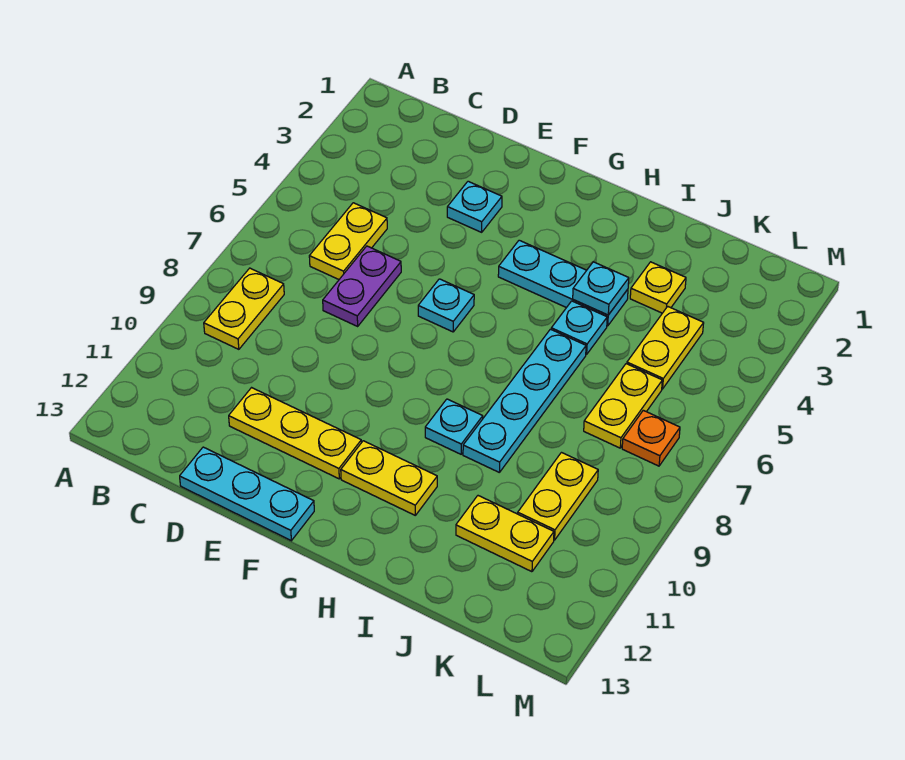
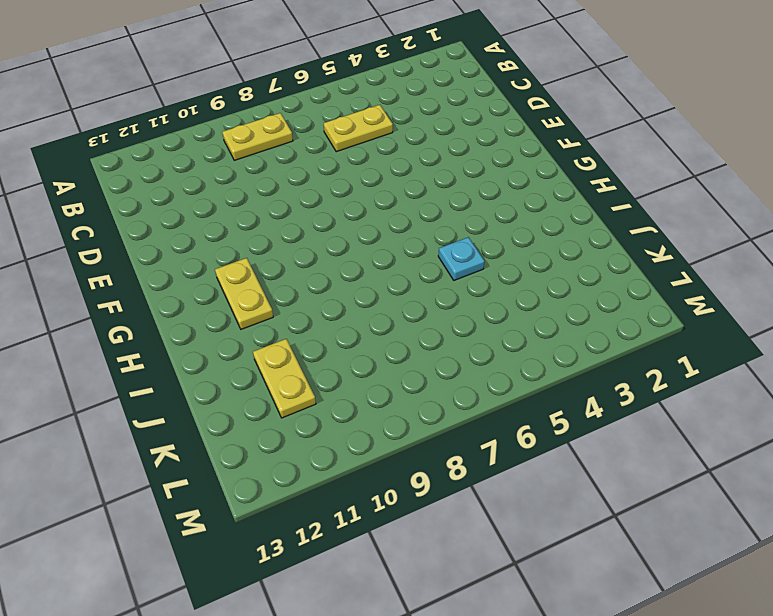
none -> purple 1x2 plate [323,246,401,326]
none -> yellow 1x3 plate [229,388,361,479]
none -> cyan 1x3 plate [180,447,314,541]

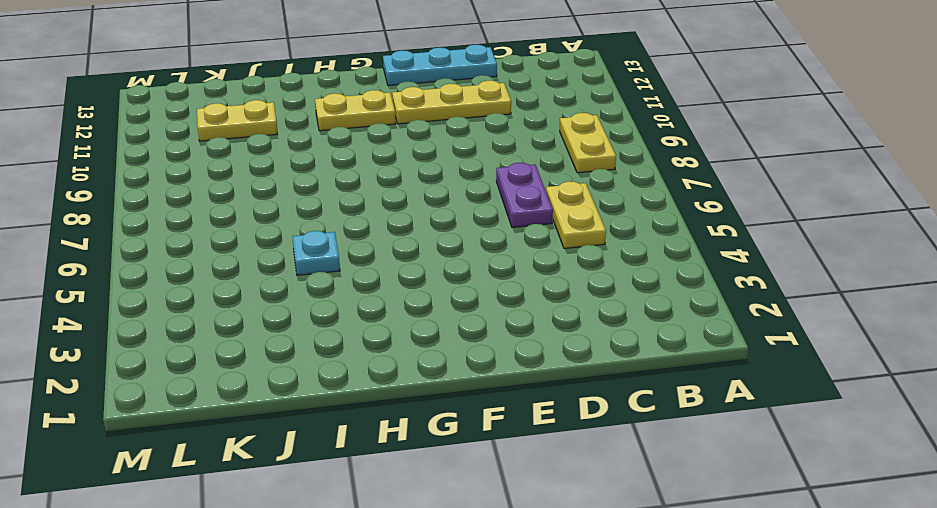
none -> cyan 1x1 plate [447,181,502,232]
none -> cyan 1x1 plate [418,279,474,332]
none -> cyan 1x3 plate [498,240,628,326]

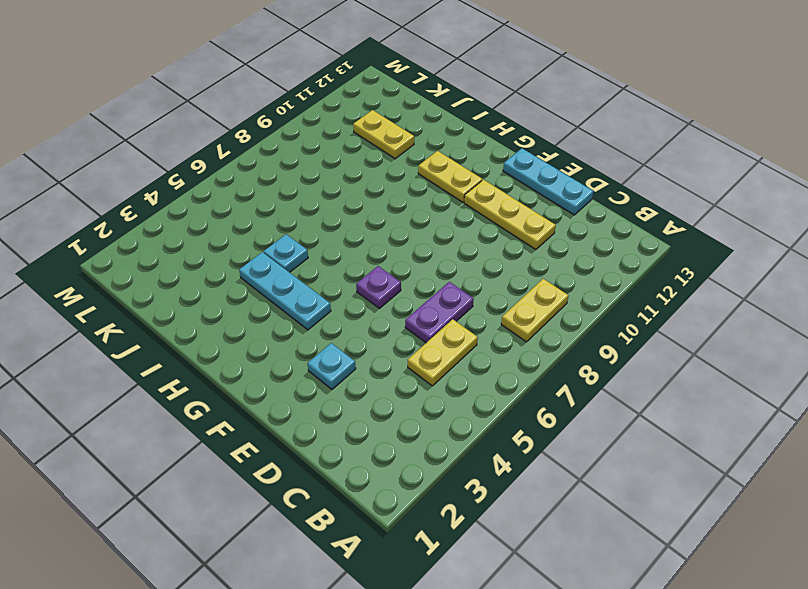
purple 1x1 plate [356,266,401,308] -> cyan 1x1 plate [418,279,474,332]
none -> cyan 1x1 plate [425,399,483,454]
none -> cyan 1x4 plate [463,329,586,473]
none -> yellow 1x1 plate [630,262,686,313]

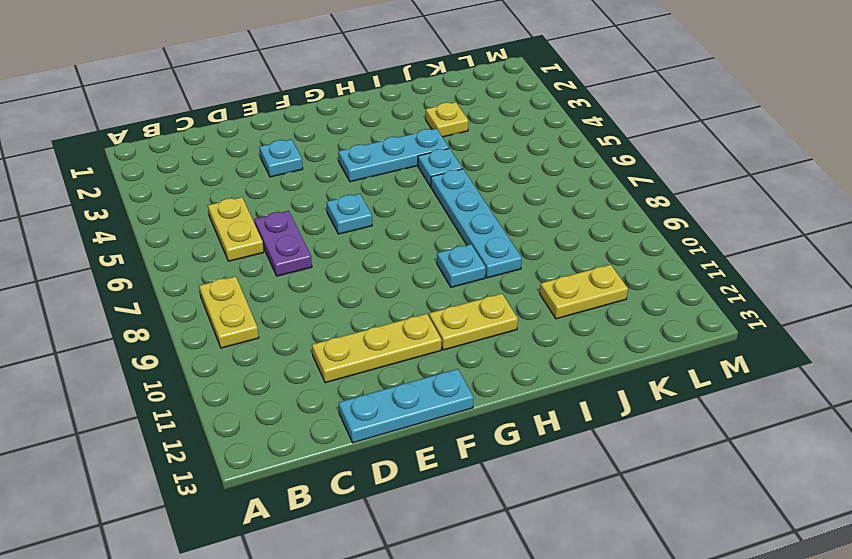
none -> yellow 1x2 plate [627,306,704,389]
none -> yellow 1x2 plate [584,364,662,448]
none -> yellow 1x2 plate [518,453,598,540]

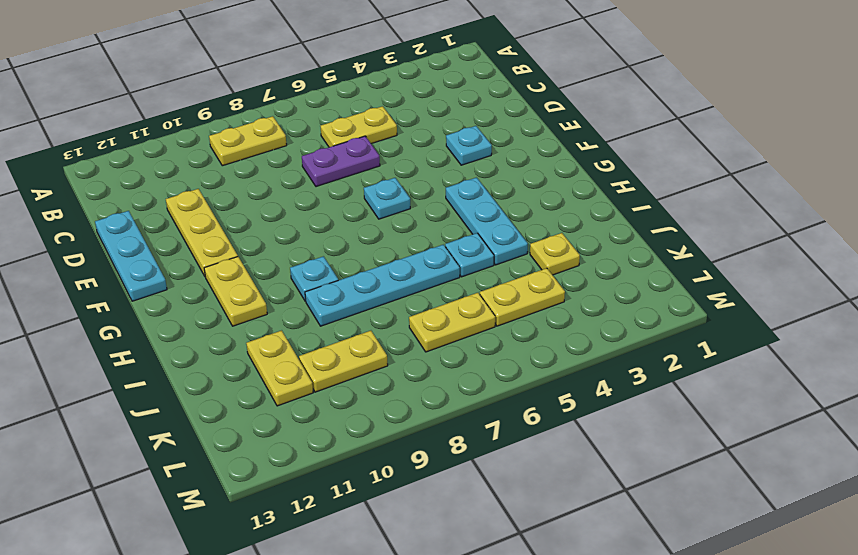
none -> orange 1x1 plate [622,410,680,466]
none -> cyan 1x1 plate [573,262,629,315]

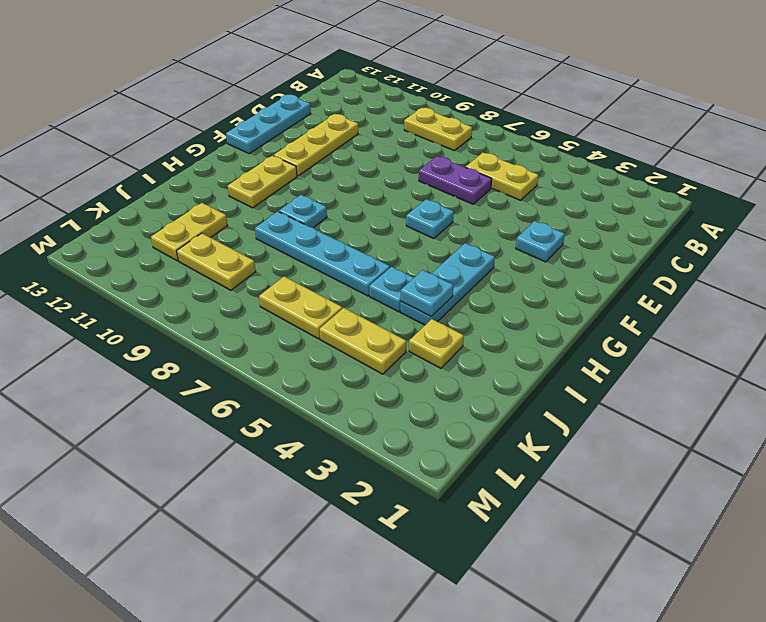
none -> orange 1x1 plate [622,410,680,466]

